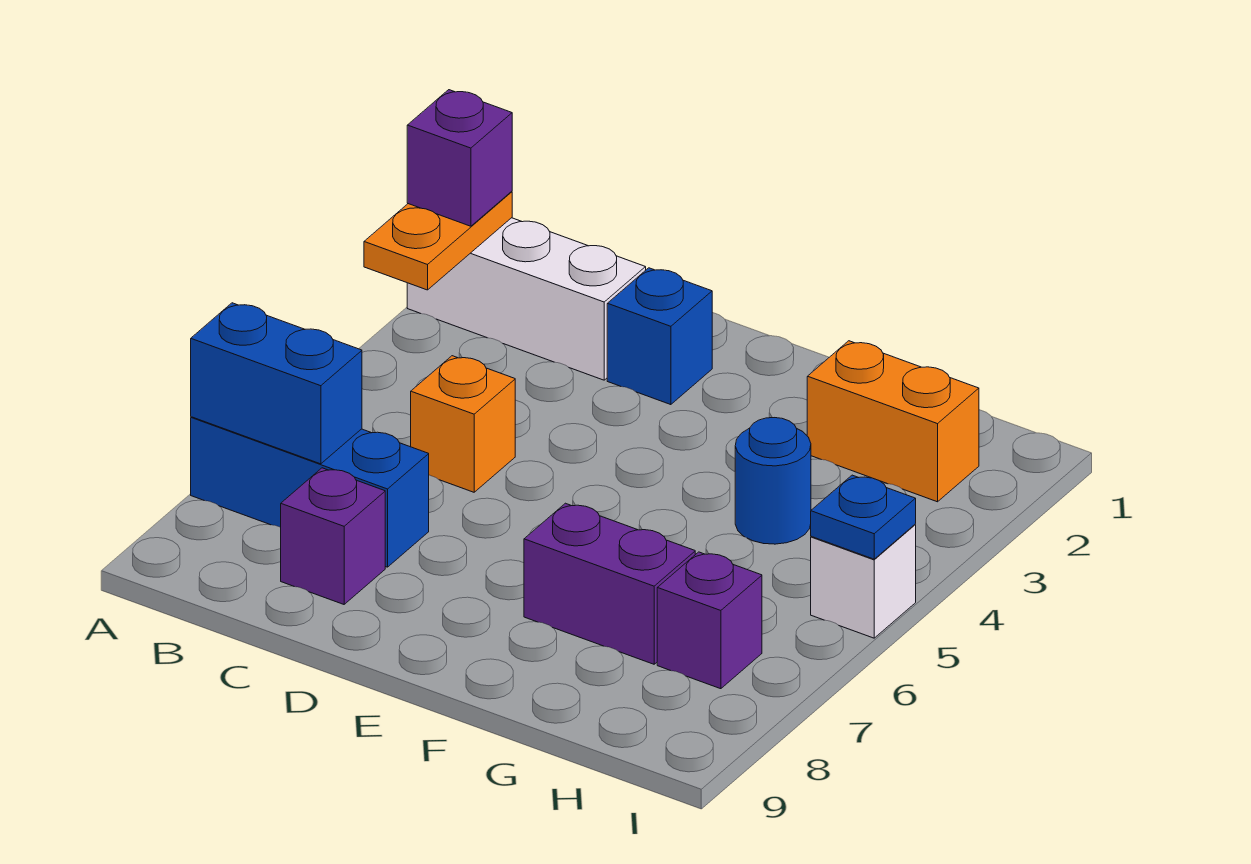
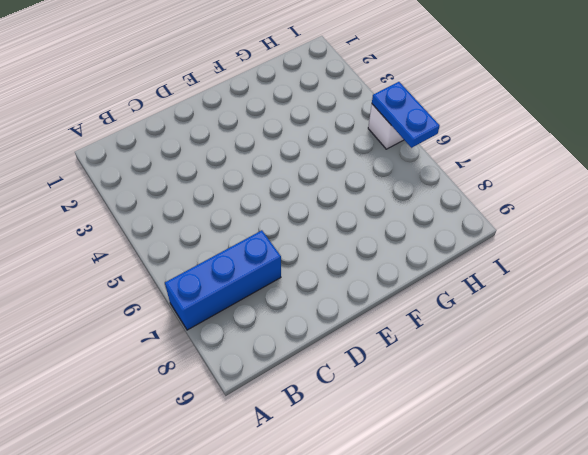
blue 1x2 plate [372,82,440,148] -> blue 1x1 plate [811,475,916,559]
none -> white 1x3 brick [407,218,646,380]
none -> orange 1x1 brick [411,356,515,492]
none -> purple 1x1 brick [281,468,385,604]

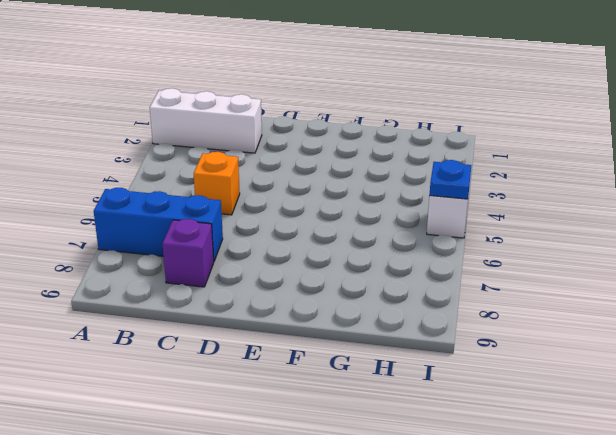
none -> blue 1x1 brick [607,268,712,405]
none -> purple 1x2 brick [524,503,695,664]
none -> orange 1x2 brick [807,341,979,502]

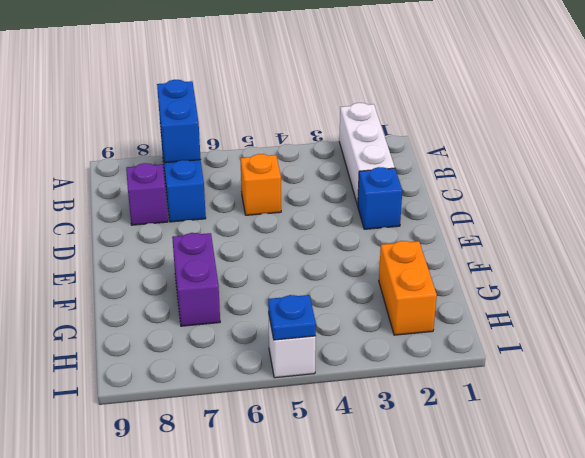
none -> blue 1x1 round brick [735,418,811,544]
none -> purple 1x1 brick [657,552,762,689]
none -> orange 1x2 plate [364,191,512,290]

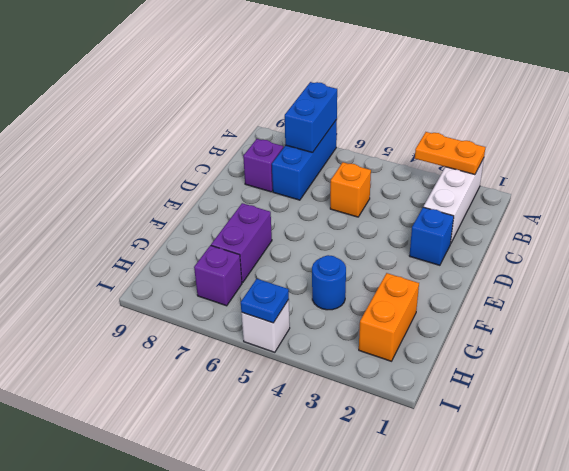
none -> purple 1x1 brick [407,90,512,226]

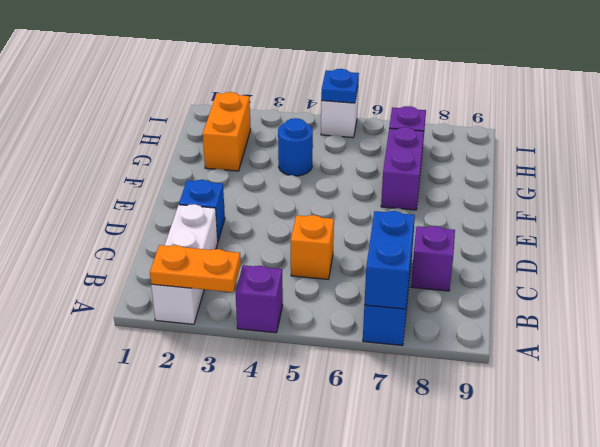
purple 1x1 brick [236,265,283,333] -> purple 1x1 brick moved to [407,90,512,226]

